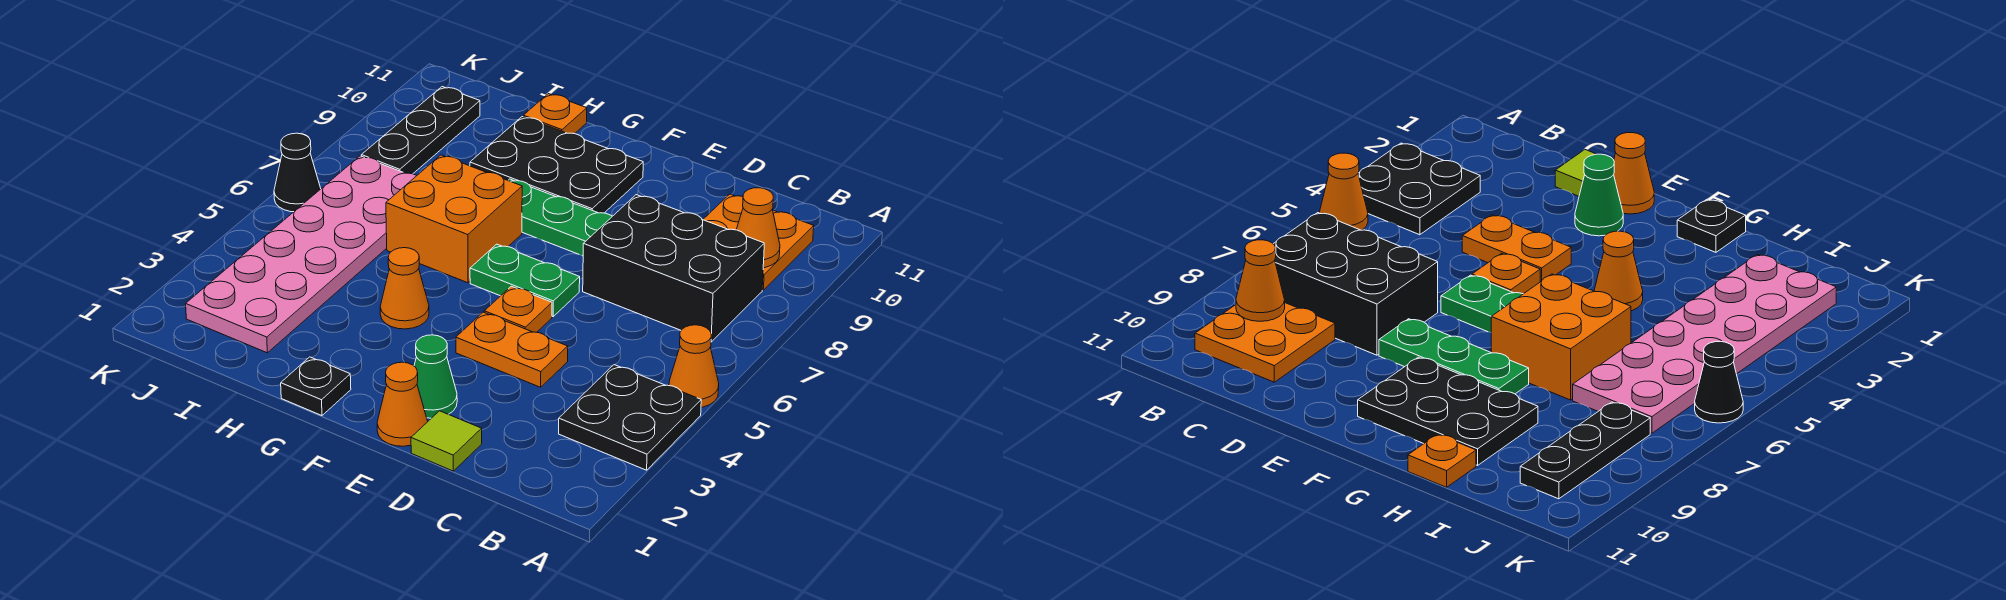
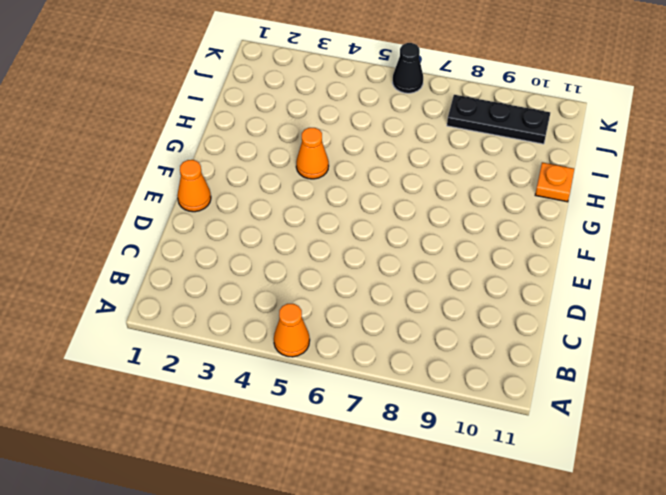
none -> black 2x2 plate [559,365,701,470]
none -> black 2x3 brick [583,195,764,342]
none -> orange 2x2 plate [703,194,814,290]

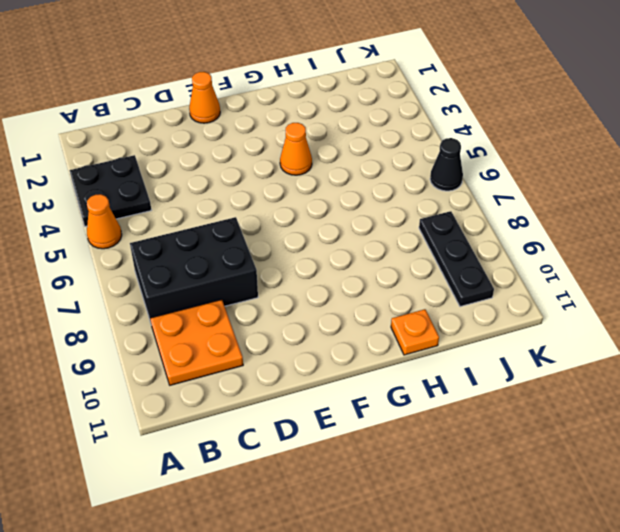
none -> lime 1x1 tile [411,411,482,471]
none -> orange 1x2 plate [456,312,568,387]
none -> green 1x1 cone [414,335,457,418]

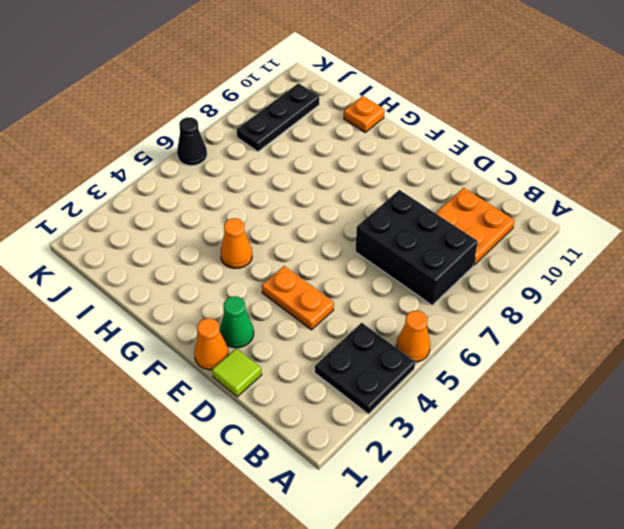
none -> orange 1x1 plate [484,286,552,332]
none -> green 1x2 plate [470,244,580,317]
none -> green 1x3 plate [508,179,612,256]

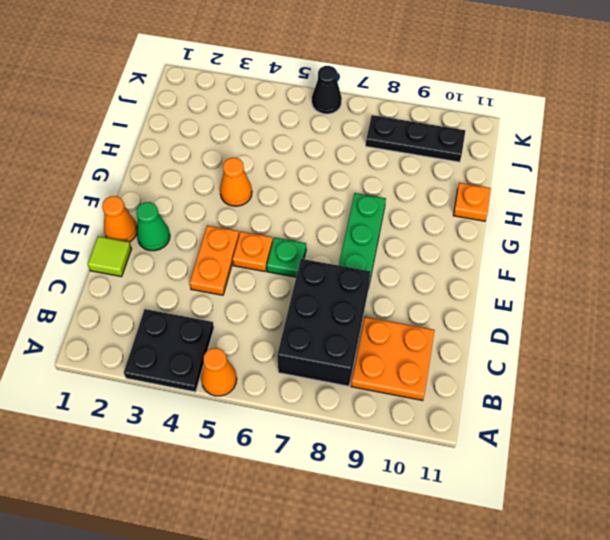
green 1x1 plate [267,237,306,277] -> green 1x2 plate [470,244,580,317]
none -> black 2x3 plate [470,117,643,213]
none -> black 1x1 plate [281,357,351,416]
none -> orange 2x2 brick [386,155,522,283]

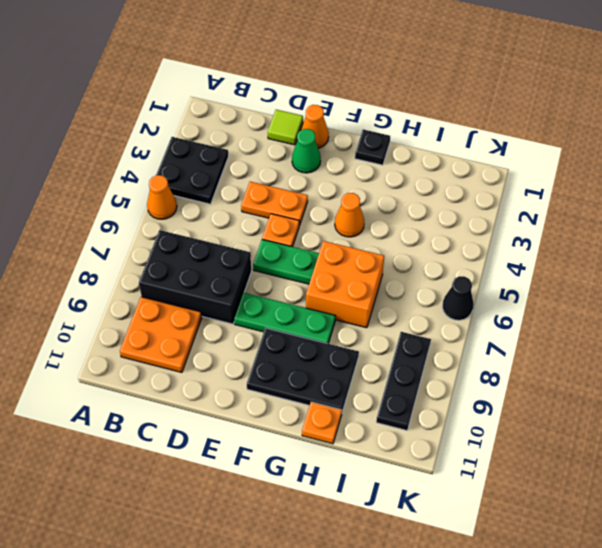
none -> pink 2x6 plate [186,156,417,353]
none -> orange 1x1 cone [736,188,780,268]

